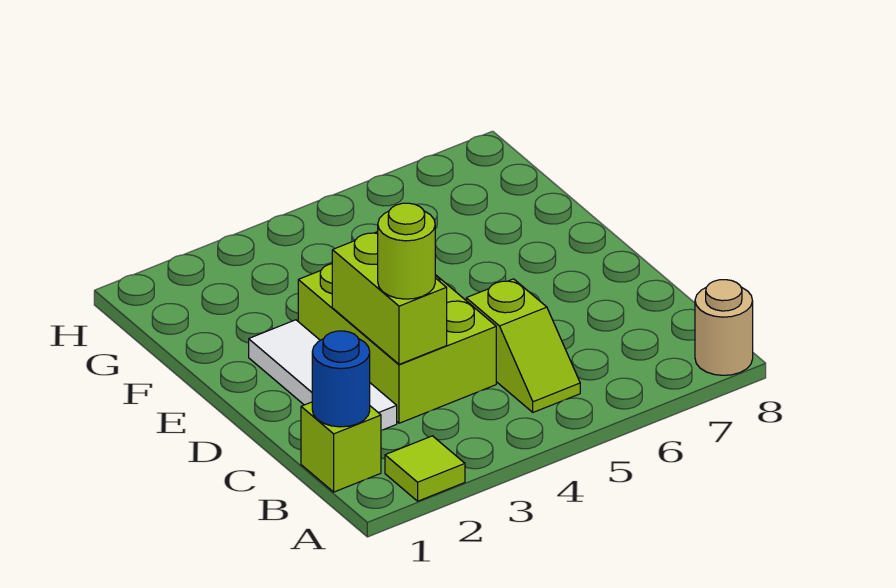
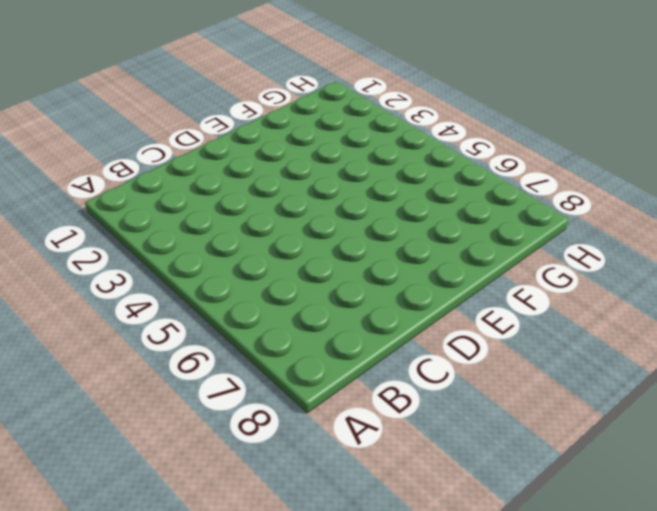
none -> lime 1x1 tile [385,436,465,501]
none -> tan 1x1 round brick [695,280,753,375]

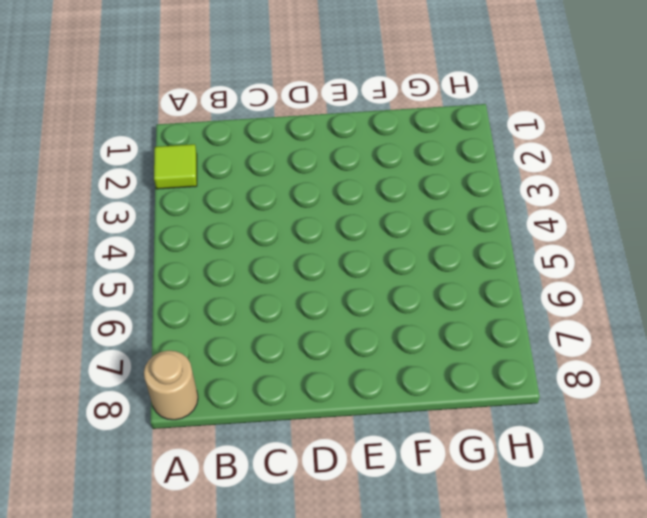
none -> lime 1x1 brick [301,402,381,492]
none -> lime 1x2 slope [466,279,580,412]

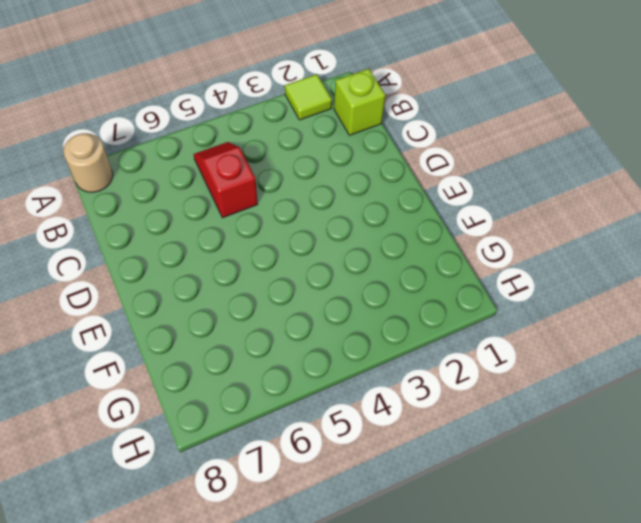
red 1x2 slope [194,142,258,218] -> lime 1x2 slope [466,279,580,412]
none -> white 1x3 tile [249,320,397,430]
none -> lime 2x3 brick [298,264,496,423]

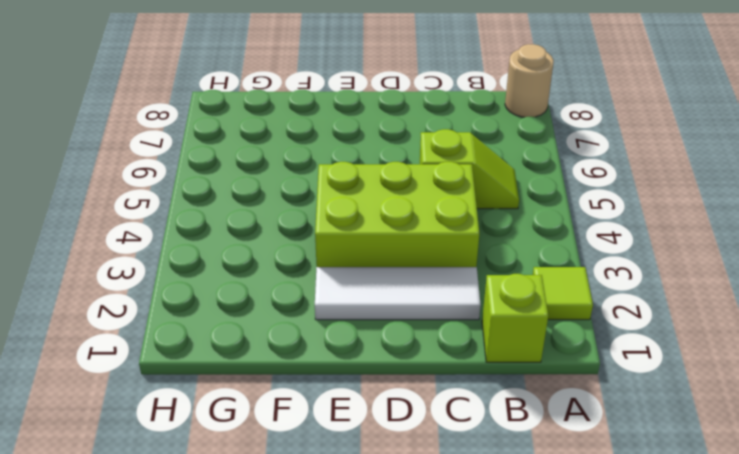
none -> blue 1x1 round brick [312,331,370,427]
none -> lime 1x2 brick [332,232,447,364]

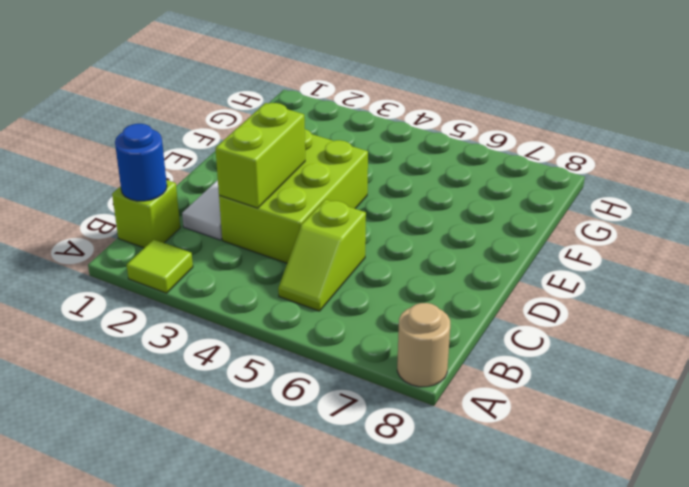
none -> lime 1x1 round brick [378,203,435,299]

